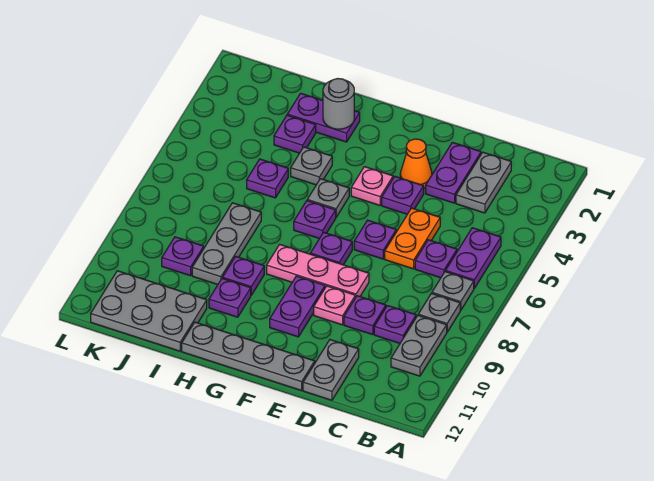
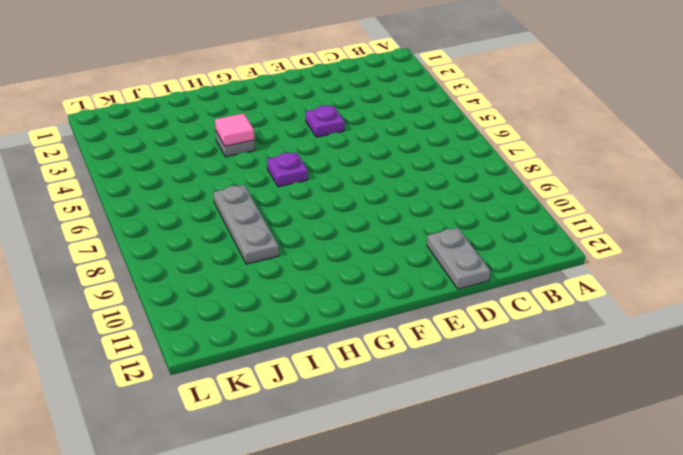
pink 1x1 tile [215,113,254,146] -> none
none -> purple 1x2 plate [446,228,501,288]
none -> grey 1x1 plate [432,272,474,310]
none -> grey 1x1 plate [418,294,460,332]
none -> grey 1x2 plate [391,316,447,376]

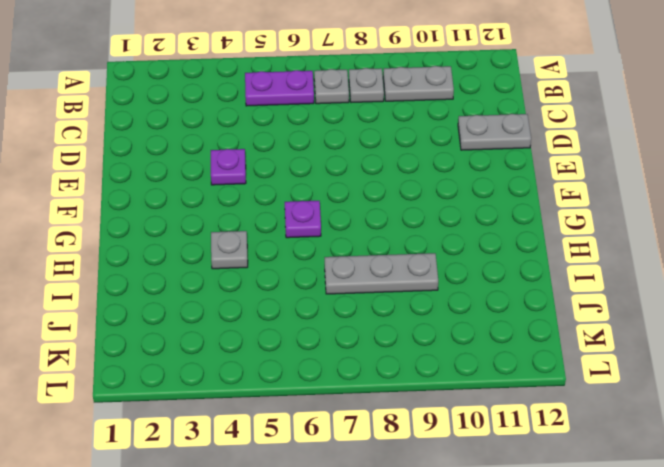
none -> grey 1x2 plate [456,152,511,213]
none -> purple 1x1 plate [415,240,457,278]
none -> purple 1x1 plate [374,306,416,343]
none -> purple 1x2 plate [426,142,481,203]

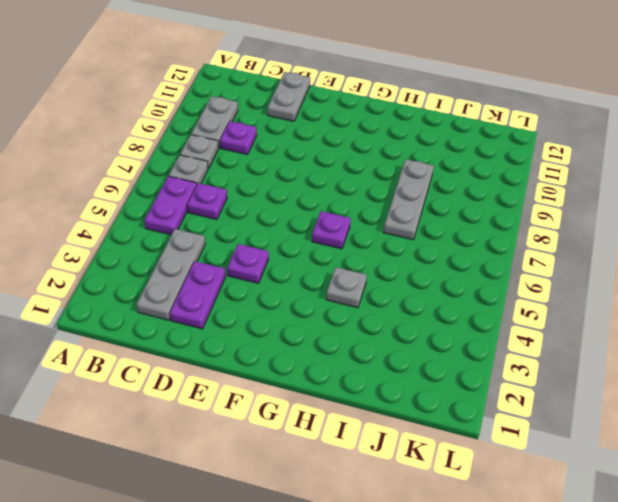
grey 1x3 plate [136,229,205,320] -> grey 1x2 plate [456,152,511,213]
none -> orange 1x2 plate [385,208,440,269]
none -> purple 1x1 plate [344,296,386,335]
none -> orange 1x1 cone [400,139,432,188]
none -> purple 1x1 plate [354,220,396,259]

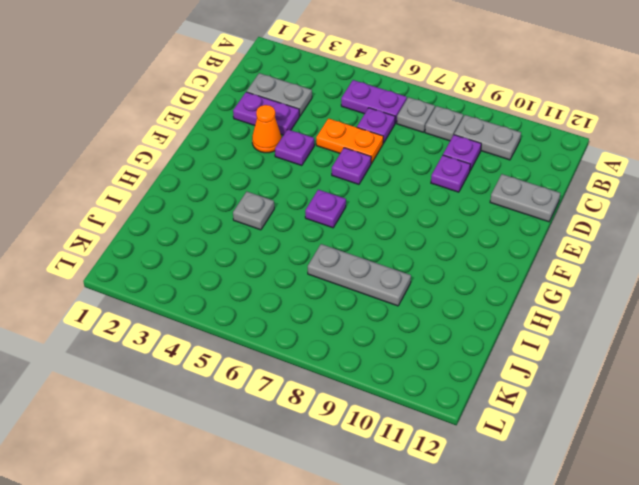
none -> pink 1x3 plate [267,244,369,298]
none -> pink 1x1 plate [314,286,355,325]
none -> grey 1x4 plate [182,322,315,390]
none -> pink 1x1 plate [351,167,393,205]

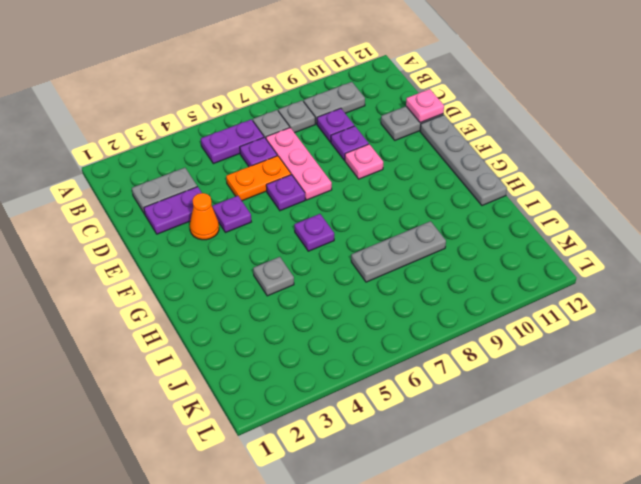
pink 1x3 plate [266,128,332,200] -> pink 1x3 plate moved to [267,244,369,298]
pink 1x1 plate [406,89,444,123] -> pink 1x1 plate moved to [351,167,393,205]
none -> purple 1x1 plate [310,232,352,265]
none -> purple 1x2 plate [270,276,325,337]
none -> grey 1x1 plate [307,179,349,217]
none -> purple 1x2 plate [287,93,360,142]

